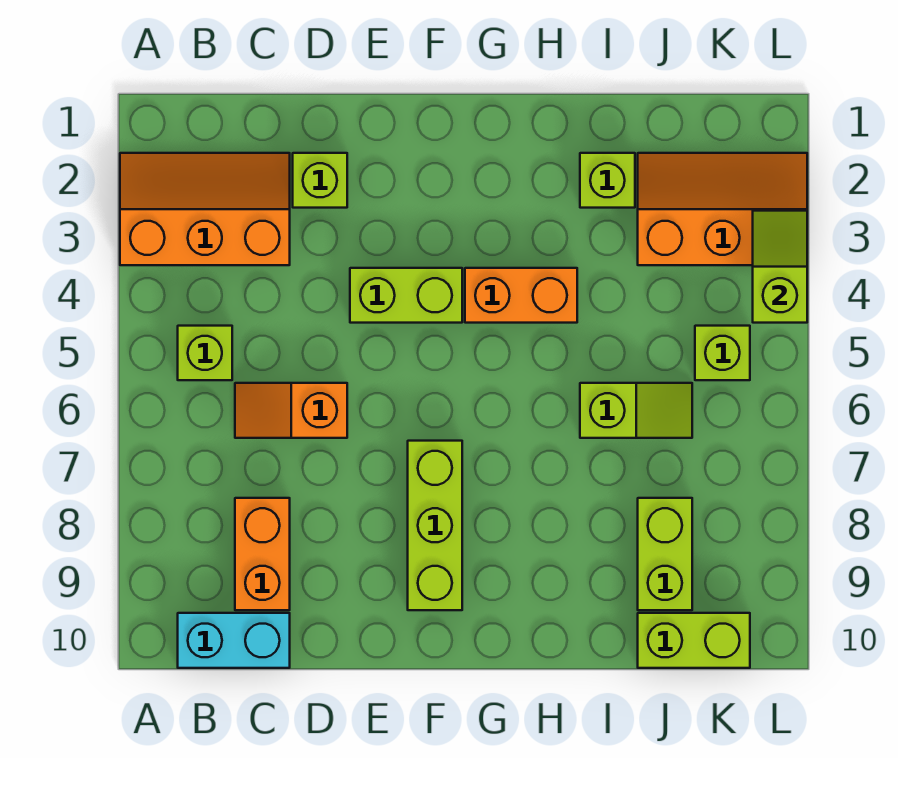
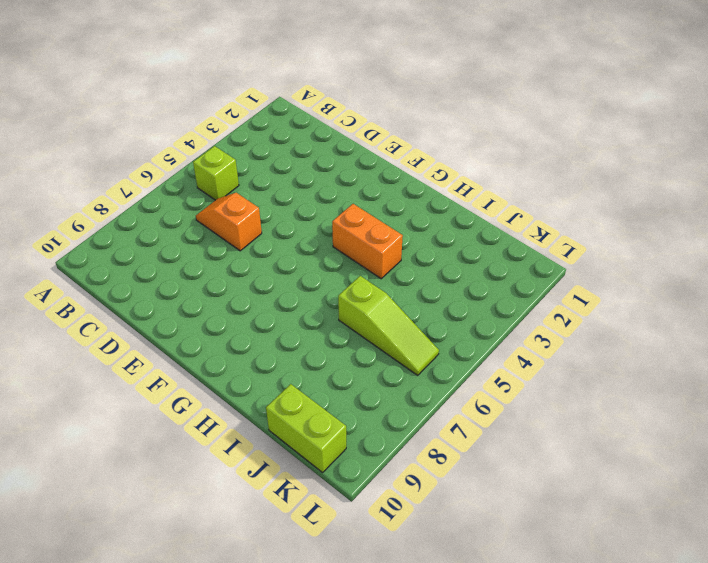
lime 1x3 slope [338,276,439,375] -> lime 1x2 slope [580,383,692,438]
none -> orange 2x3 slope [120,153,290,265]
none -> cyan 1x2 brick [178,613,290,668]
none -> orange 1x2 brick [235,498,290,610]

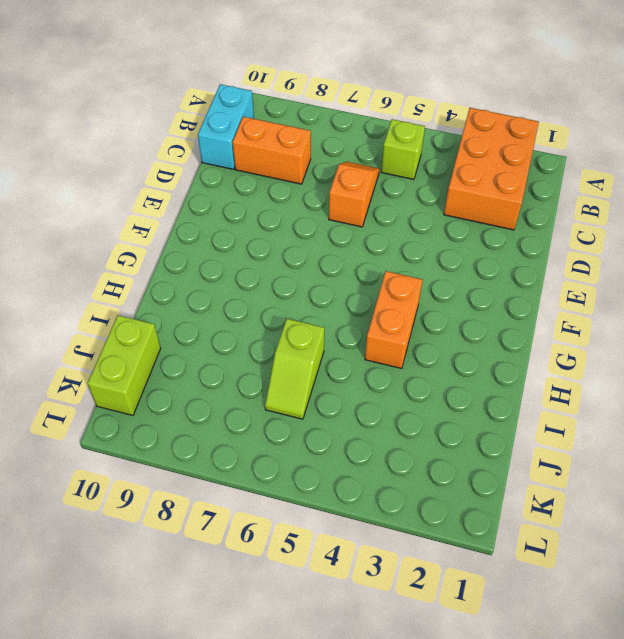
orange 2x3 brick [444,108,539,230] -> orange 2x3 slope [120,153,290,265]
none -> lime 1x1 brick [293,153,347,208]
none -> lime 1x2 brick [350,268,462,323]
none -> lime 1x3 brick [408,441,462,610]

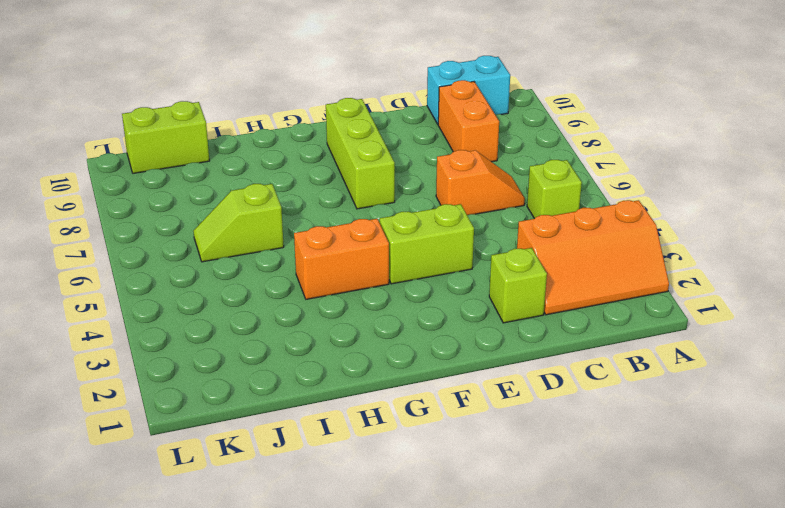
none -> lime 1x1 brick [580,153,635,208]
none -> orange 2x3 slope [638,153,807,265]
none -> lime 1x2 brick [638,498,692,610]

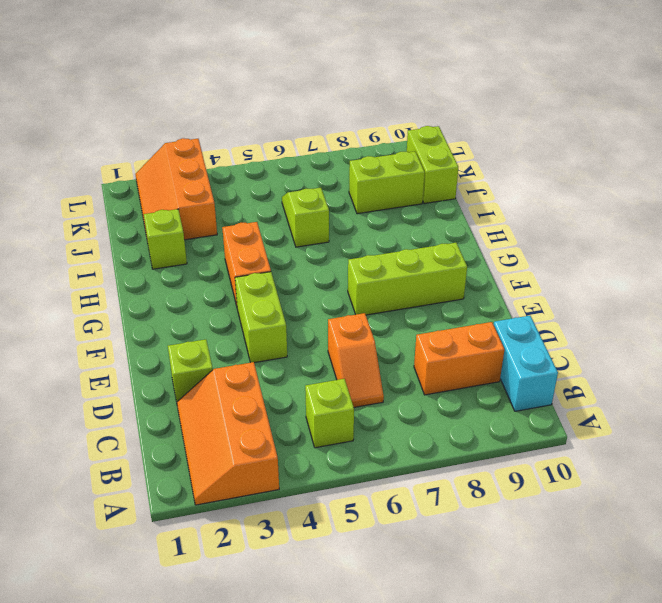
none -> lime 1x1 brick [695,326,750,380]
none -> lime 1x2 slope [753,211,807,323]

